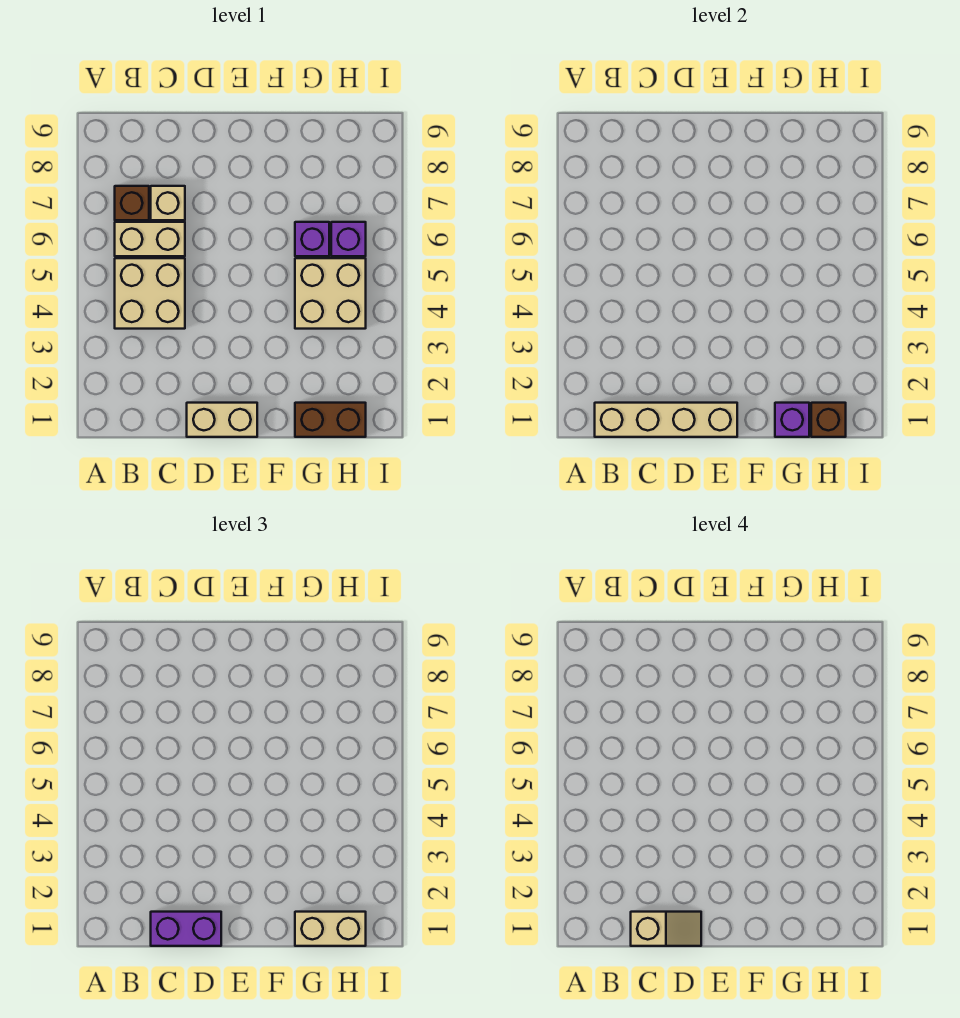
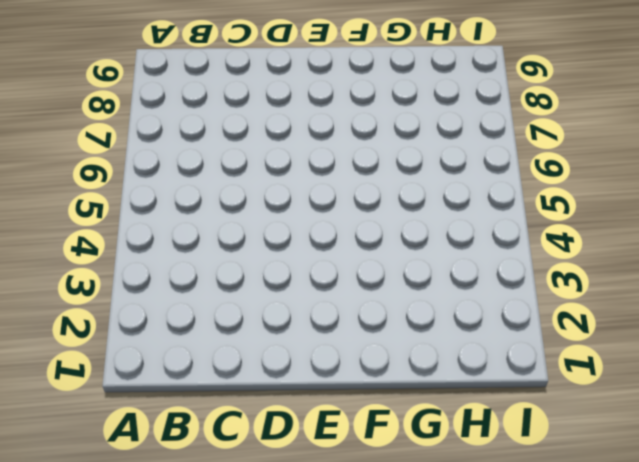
none -> tan 2x2 brick [115,258,185,329]
none -> tan 1x2 brick [115,222,185,256]
none -> brown 1x1 brick [115,186,149,220]

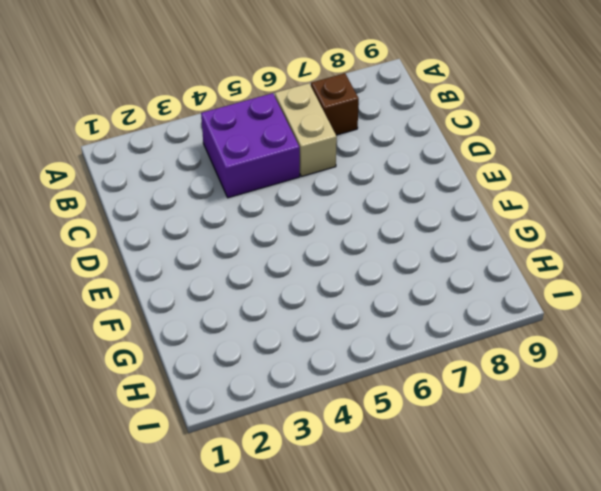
purple 2x2 brick [201,93,300,198] -> tan 2x2 brick [115,258,185,329]
none -> tan 1x1 brick [151,186,185,220]
none -> tan 1x2 brick [187,403,257,437]
none -> brown 1x2 brick [295,403,366,437]

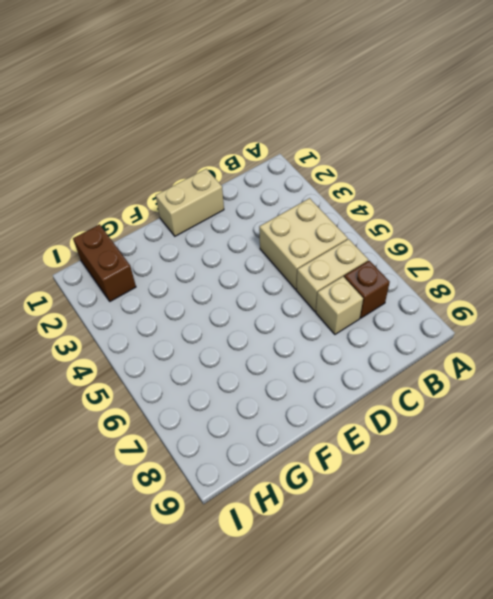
brown 1x2 brick [73,224,136,301] -> brown 1x2 brick turned to [295,403,366,437]
none -> tan 2x2 brick [295,258,366,329]
none -> purple 1x1 brick [295,222,329,256]
none -> purple 1x1 brick [331,222,366,256]

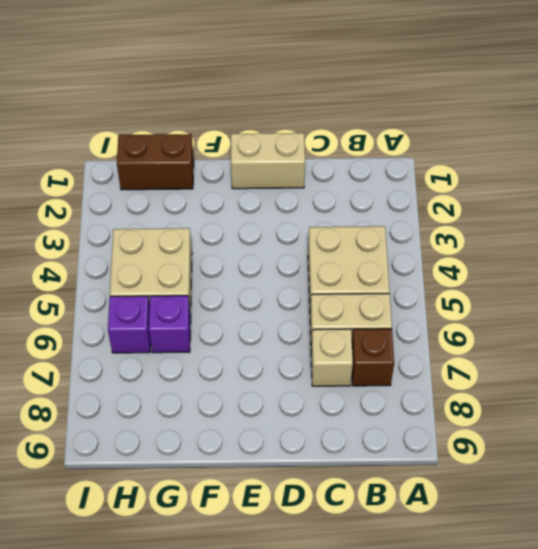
none -> tan 1x4 brick [595,403,737,437]
none -> purple 1x1 brick [775,403,809,437]
none -> brown 1x1 brick [811,403,846,437]

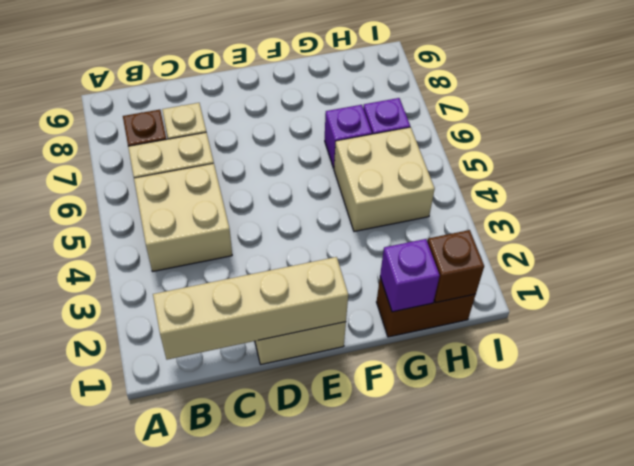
none -> purple 1x2 brick [151,912,221,946]
none -> tan 1x2 brick [295,912,366,946]
none -> tan 1x2 slope [631,912,701,946]

